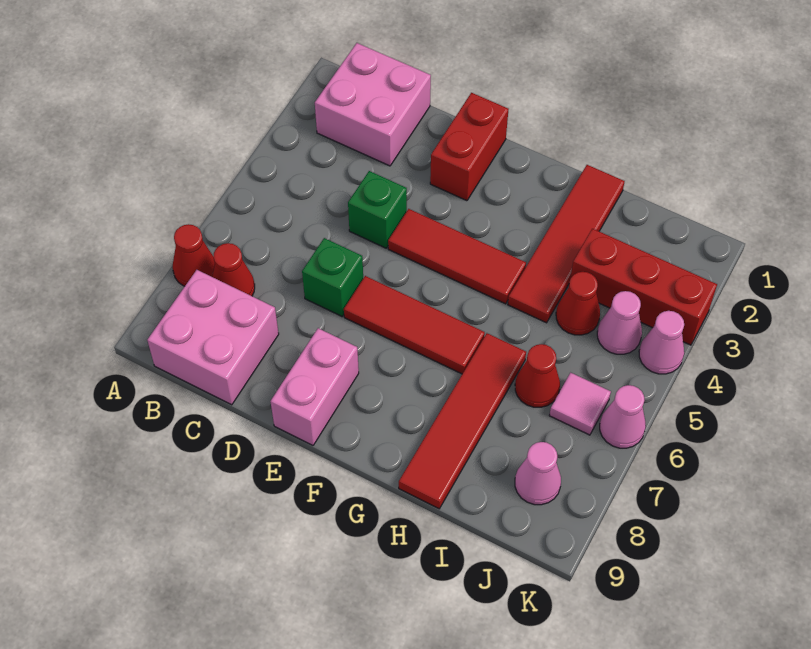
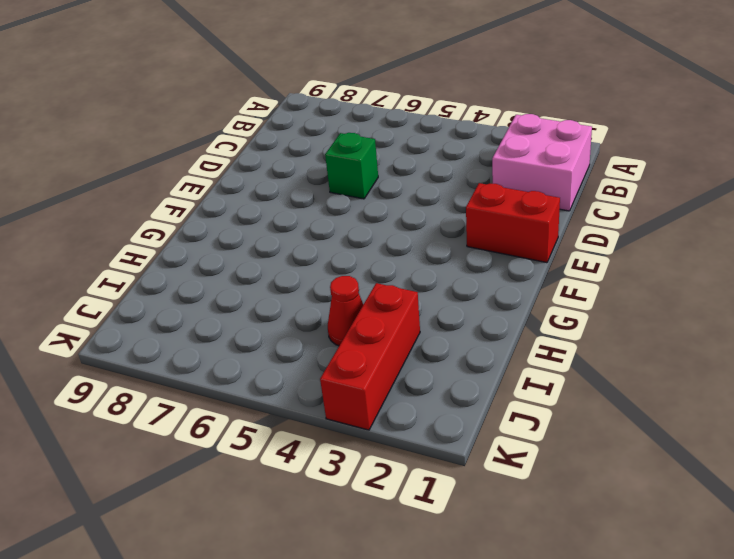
none -> red 1x1 cone [172,224,215,286]
none -> red 1x1 cone [212,243,255,296]
none -> pink 2x2 brick [147,270,279,405]

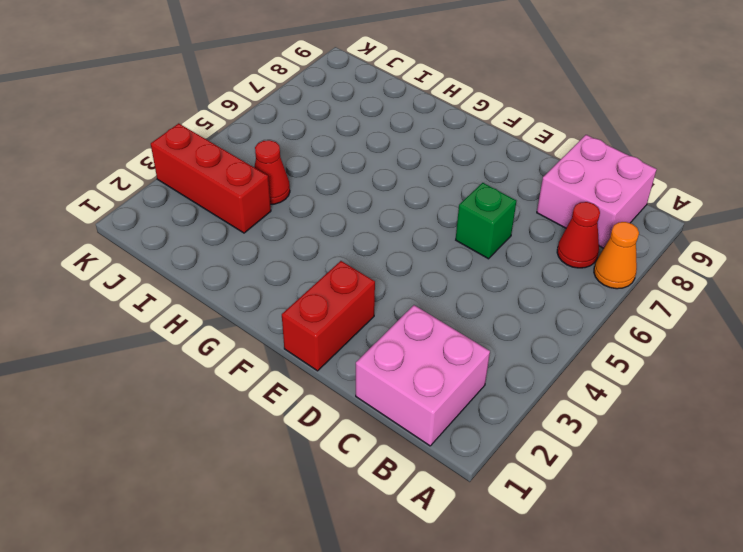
orange 1x1 cone [594,222,639,289] -> red 1x1 cone [172,224,215,286]
none -> green 1x1 brick [348,171,407,248]
none -> red 1x3 tile [388,209,526,304]
none -> red 1x3 tile [344,276,485,374]

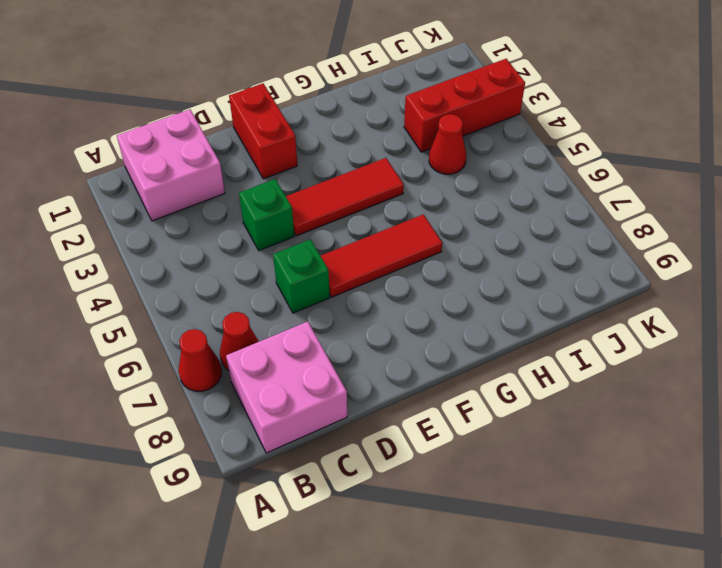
none -> pink 1x2 brick [270,328,359,445]
none -> red 1x4 tile [508,165,625,323]
none -> red 1x4 tile [399,333,526,509]

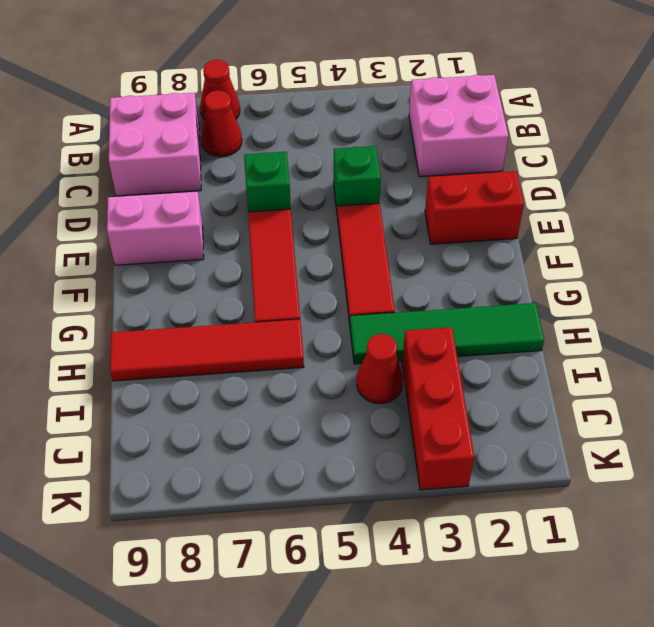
green 1x4 tile [350,303,544,364] -> red 1x4 tile [508,165,625,323]
none -> red 1x1 cone [515,344,560,407]
none -> pink 1x1 cone [597,291,642,354]
none -> pink 1x1 tile [549,373,611,435]

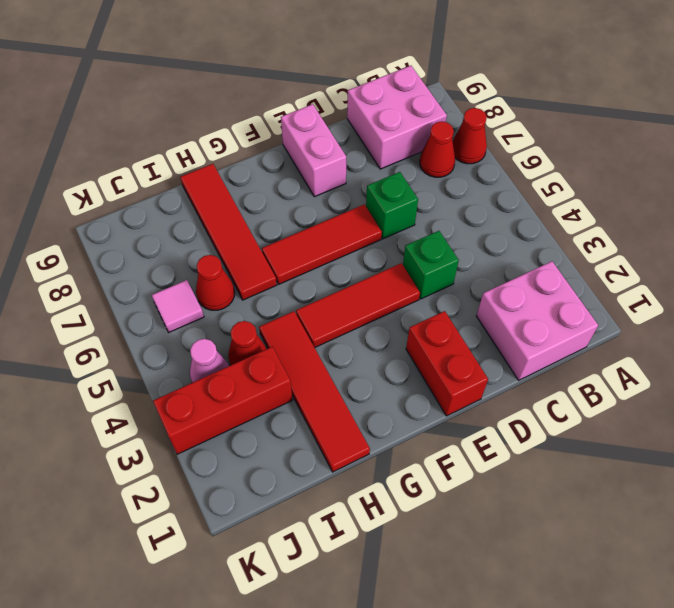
none -> pink 1x1 cone [515,442,561,505]
none -> pink 1x1 cone [639,311,684,374]
none -> pink 1x1 cone [600,385,646,448]

